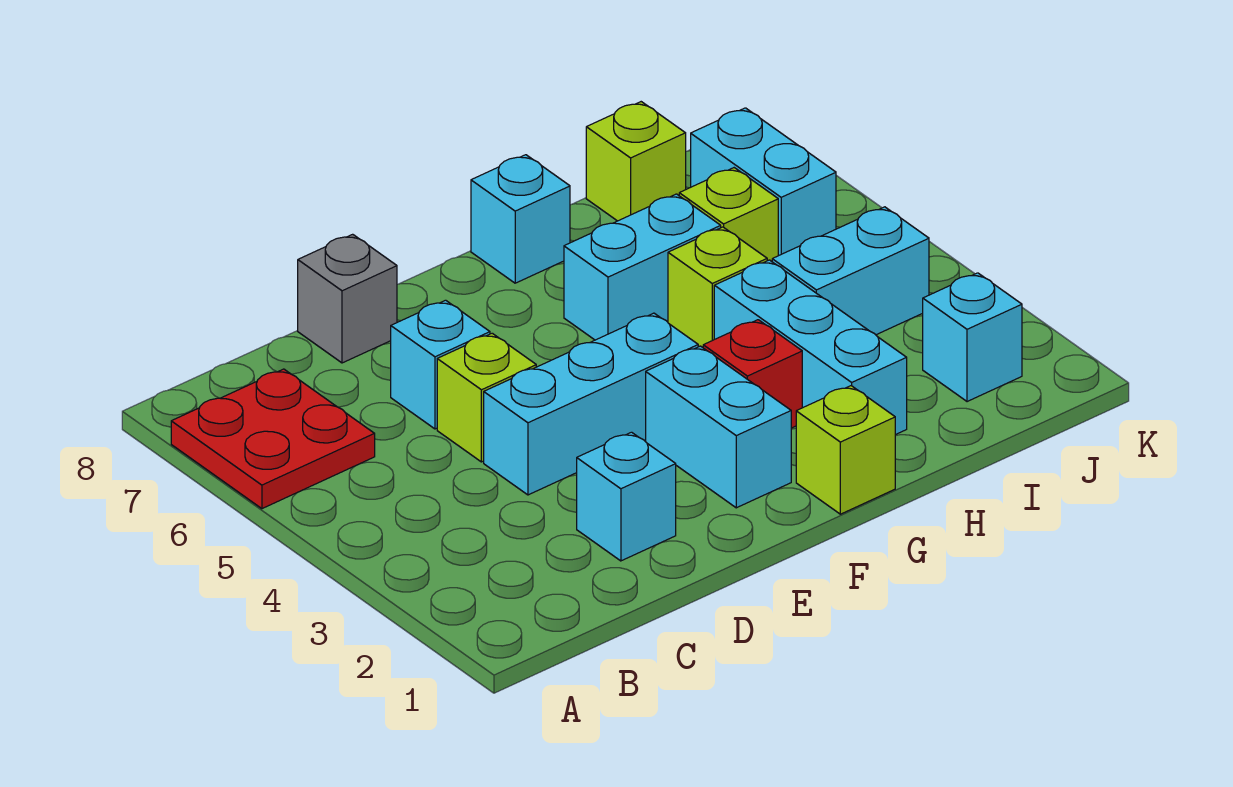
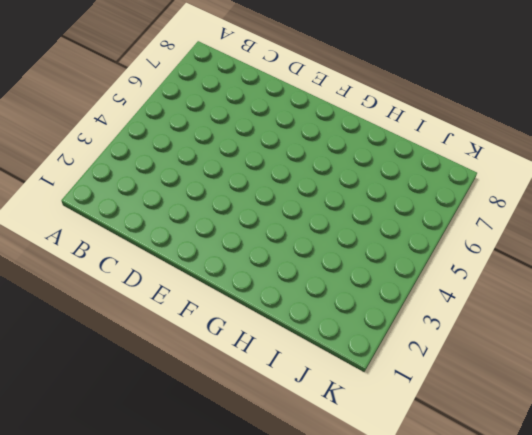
none -> red 2x2 plate [171,369,375,509]
none -> cyan 1x1 brick [577,432,676,561]
none -> cyan 1x3 brick [484,313,698,495]

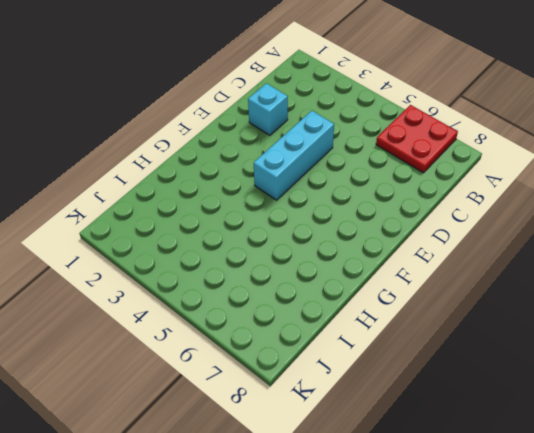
none -> lime 1x1 brick [437,333,536,462]
none -> cyan 1x1 brick [391,300,490,429]
none -> grey 1x1 brick [298,234,397,363]

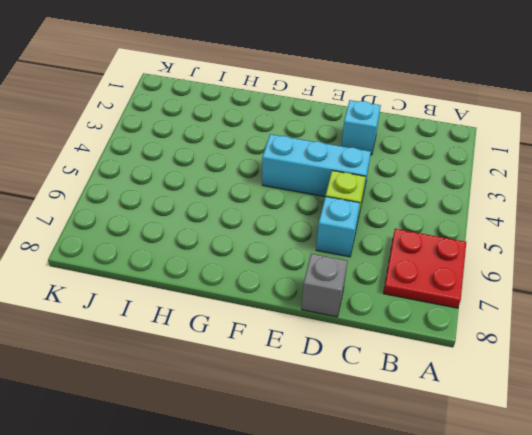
none -> cyan 1x2 brick [646,346,791,508]
none -> lime 1x1 brick [796,386,895,514]
none -> red 1x1 brick [703,320,802,428]

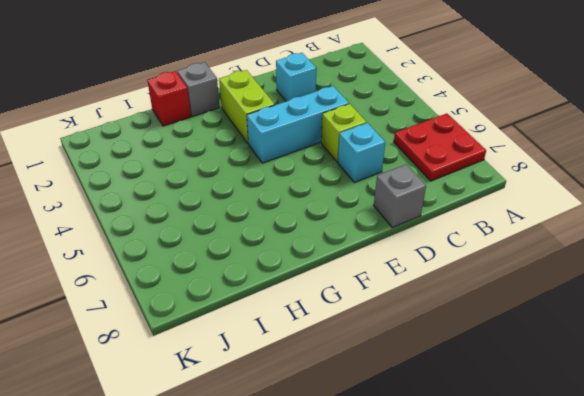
lime 1x2 brick [219,70,275,143] -> cyan 1x2 brick [646,346,791,508]
grey 1x1 brick [177,62,220,117] -> lime 1x1 brick [796,386,895,514]
red 1x1 brick [147,71,191,126] -> red 1x1 brick moved to [703,320,802,428]
none -> cyan 1x2 brick [564,194,721,340]
none -> cyan 1x1 brick [471,155,570,283]
none -> cyan 1x3 brick [714,260,907,435]

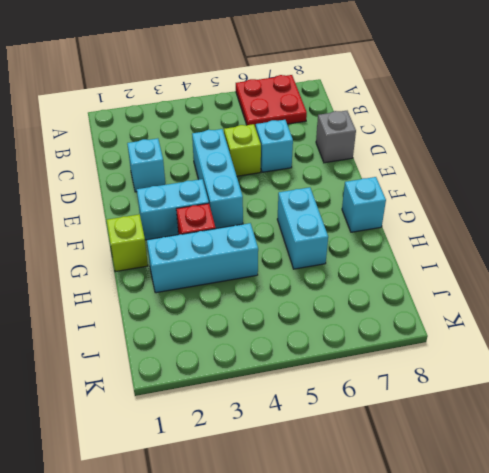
none -> lime 1x1 brick [668,227,767,348]
none -> cyan 1x2 brick [772,207,929,335]
none -> lime 1x1 brick [679,168,778,261]

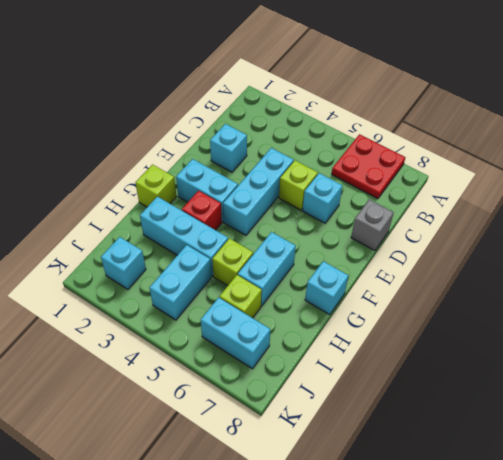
none -> lime 1x1 brick [586,102,686,221]

